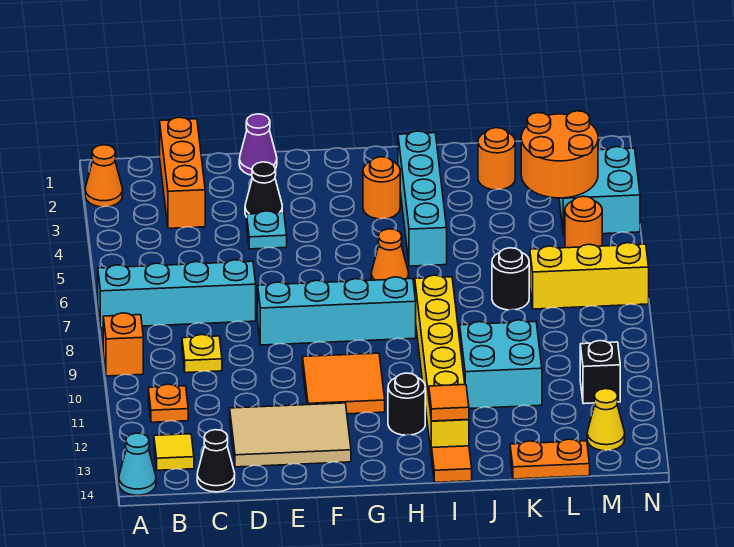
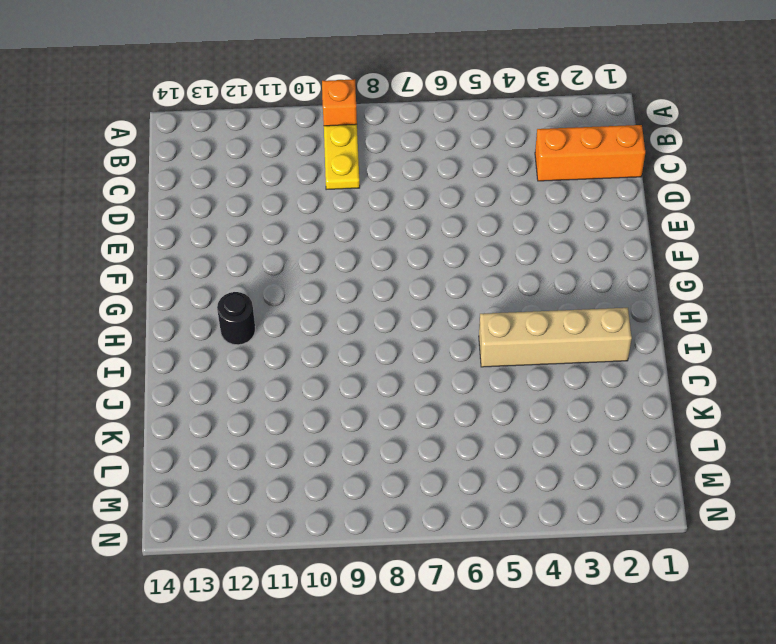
yellow 1x2 plate [324,124,360,190] -> yellow 1x1 plate [182,335,222,373]
tan 1x4 brick [479,308,632,367] -> cyan 1x4 brick [398,131,447,266]
none -> orange 1x1 cone [85,145,123,207]
none -> cyan 1x4 brick [98,260,256,328]
none -> cyan 1x1 cone [119,433,156,495]
none -> orange 1x1 plate [148,384,188,422]

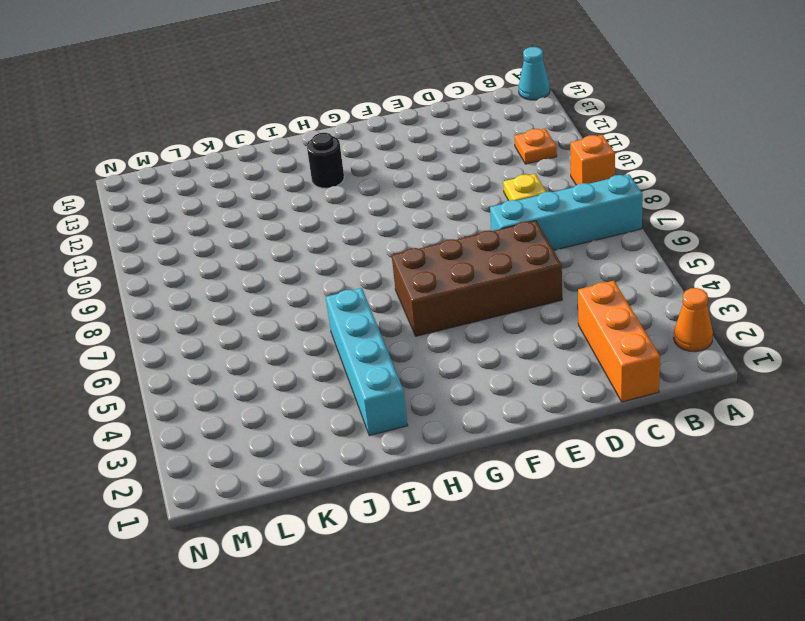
brown 2x4 brick [392,221,562,336] -> none
none -> yellow 1x1 tile [154,434,194,470]
none -> black 1x1 cone [197,430,235,492]
none -> tan 2x3 tile [230,403,351,467]
none -> purple 1x1 cone [239,114,277,175]

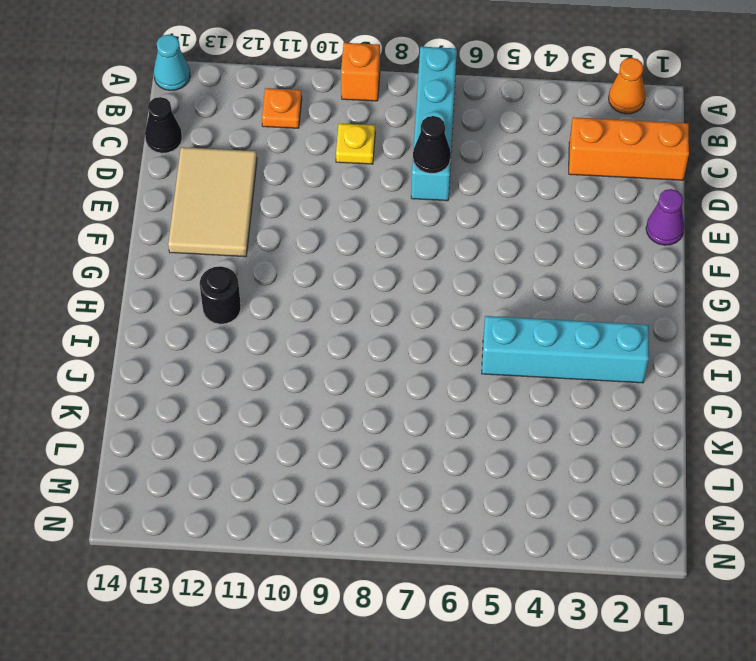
black 1x1 cone [413,116,451,174] -> black 1x1 cone moved to [245,162,282,217]
none -> yellow 1x1 tile [154,434,194,470]
none -> cyan 1x1 plate [247,211,287,249]
none -> cyan 1x4 brick [258,277,416,345]
none -> orange 2x2 tile [303,353,385,414]

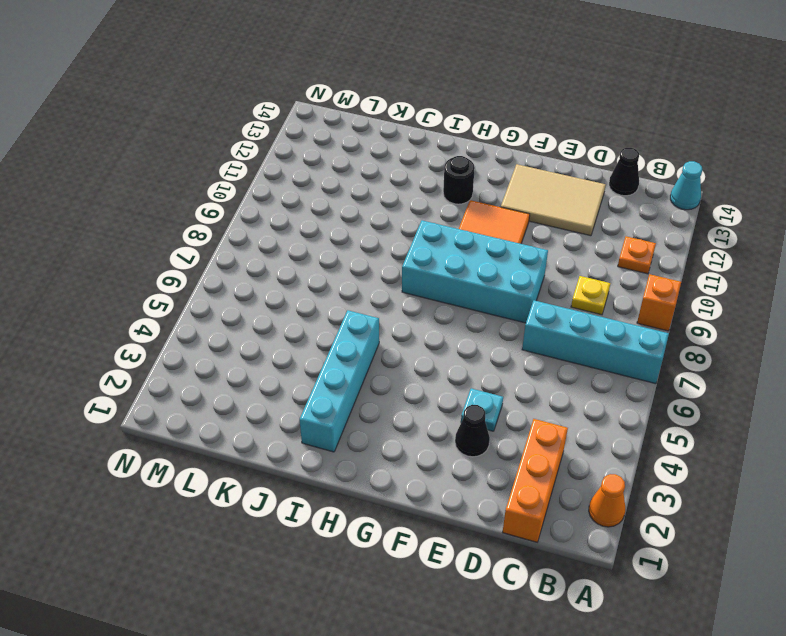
cyan 2x4 brick [402,220,548,323] -> cyan 1x4 brick [258,277,416,345]
none -> yellow 1x1 tile [154,434,194,470]
none -> purple 1x1 cone [239,114,277,175]
none -> orange 1x1 round brick [363,157,400,219]
none -> orange 1x1 cone [371,229,409,280]

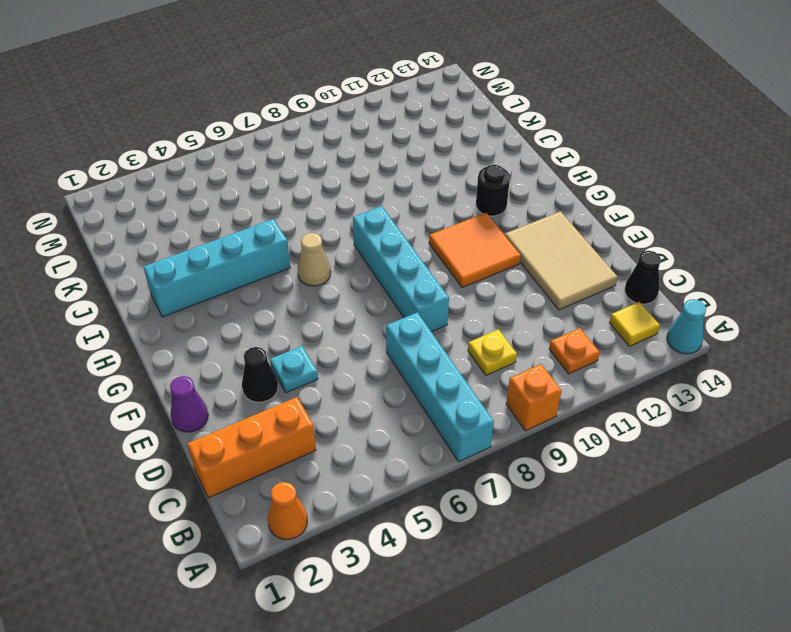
tan 1x1 cone [298,233,331,286] -> orange 1x1 cone [371,229,409,280]
none -> orange 1x1 round brick [363,157,400,219]
none -> yellow 1x6 brick [415,275,469,458]
none -> orange 1x1 tile [432,446,472,482]
none -> cyan 2x2 brick [460,320,542,409]

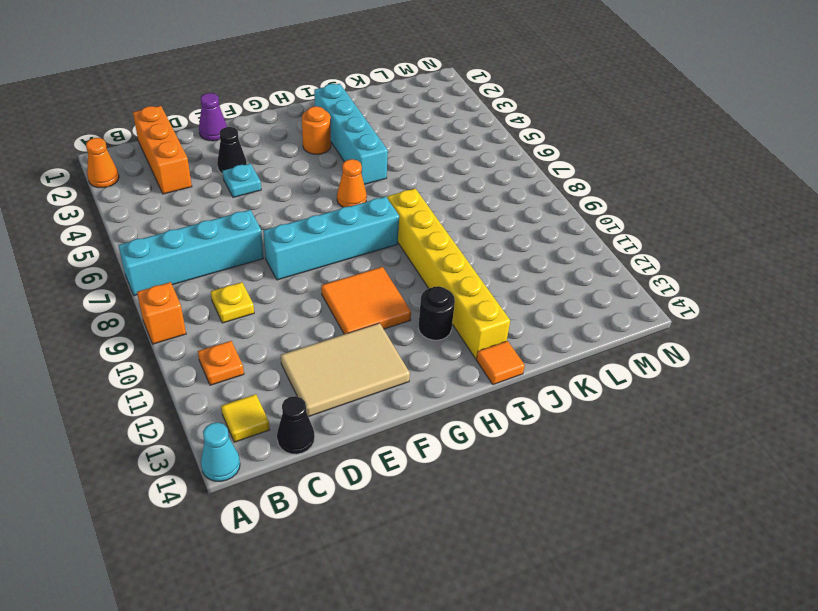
none -> cyan 2x2 brick [460,320,542,409]
none -> orange 1x1 round brick [478,128,515,190]
none -> black 1x1 round brick [492,248,529,310]
none -> orange 1x2 plate [510,439,590,479]

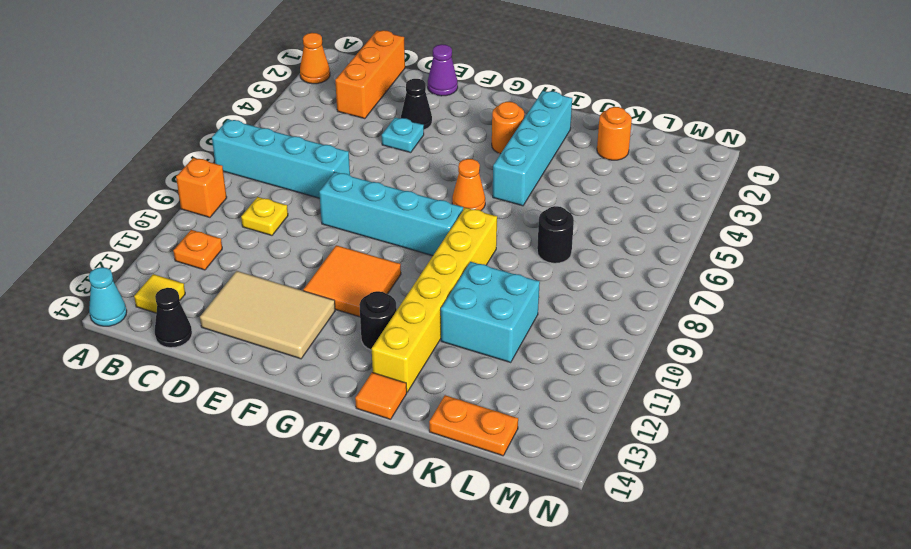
none -> yellow 1x3 brick [530,243,649,309]
none -> cyan 2x2 brick [559,147,640,235]
none -> orange 1x1 round brick [565,196,602,248]
none -> black 1x1 brick [580,341,620,404]

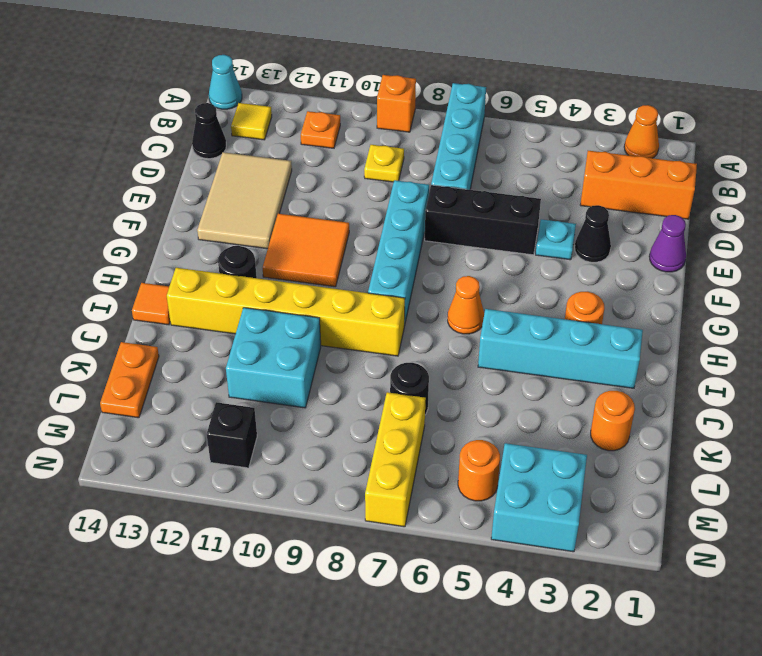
black 1x3 brick [425,185,541,255] -> none
none -> yellow 1x1 cone [587,389,625,451]
none -> orange 1x1 tile [429,385,469,421]
none -> orange 2x2 round brick [521,111,598,198]

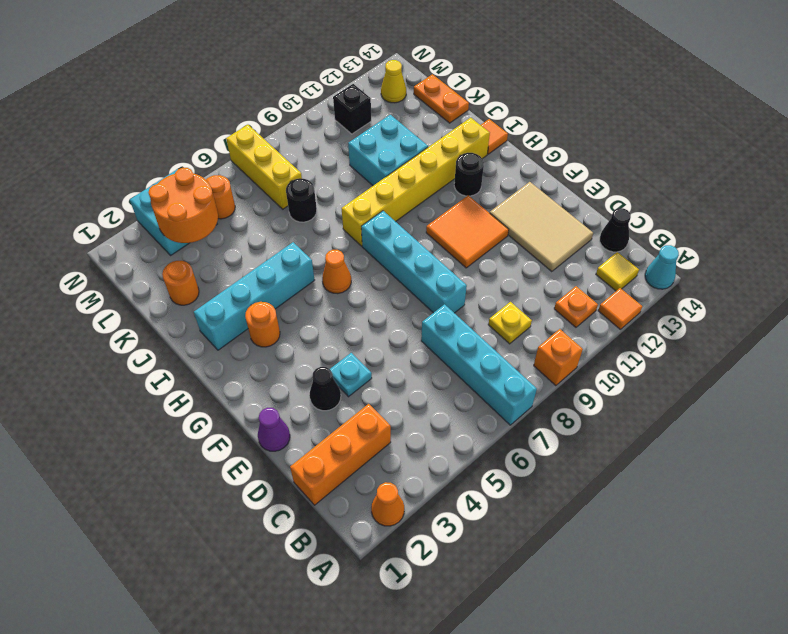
orange 1x1 tile [598,288,642,329] -> orange 1x1 tile moved to [429,385,469,421]

